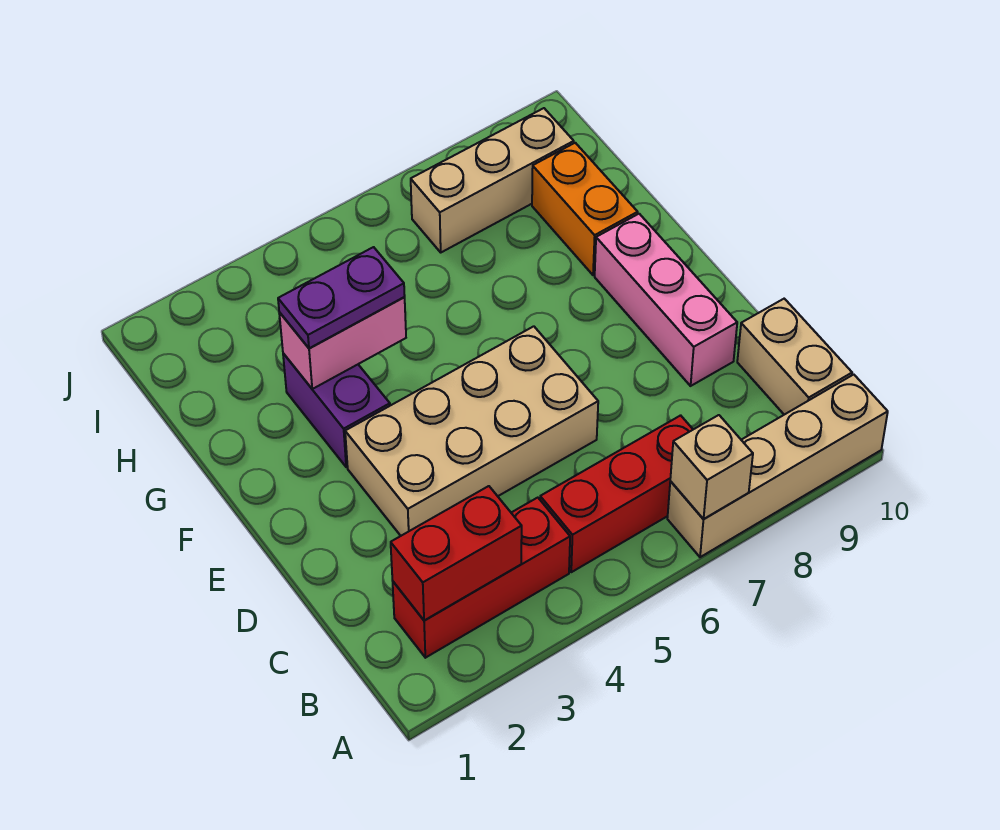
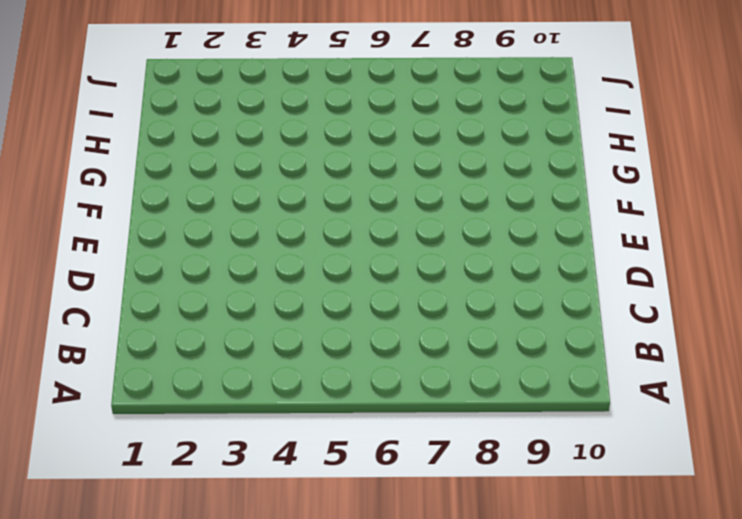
none -> tan 1x4 brick [667,375,888,557]
none -> red 1x3 brick [393,498,570,658]
none -> red 1x3 brick [540,415,693,572]

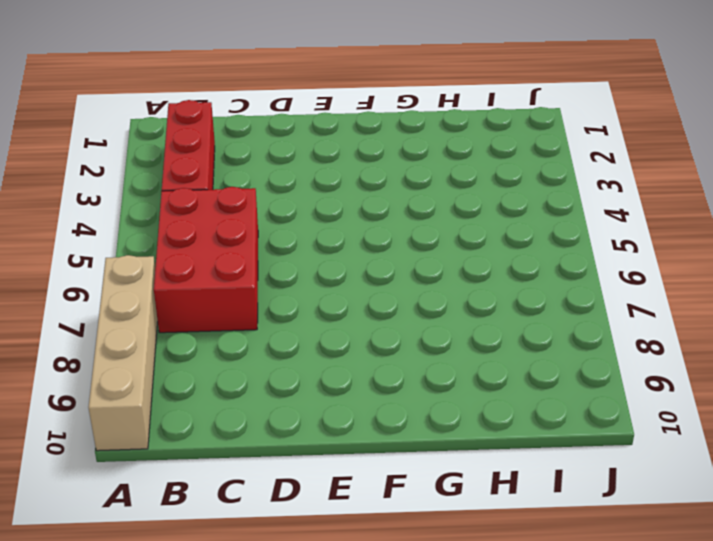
red 2x3 brick [154,187,258,333] -> red 1x3 brick [540,415,693,572]
none -> tan 1x2 brick [737,299,852,415]
none -> tan 2x4 brick [345,326,598,536]
none -> pink 1x3 brick [595,214,737,386]

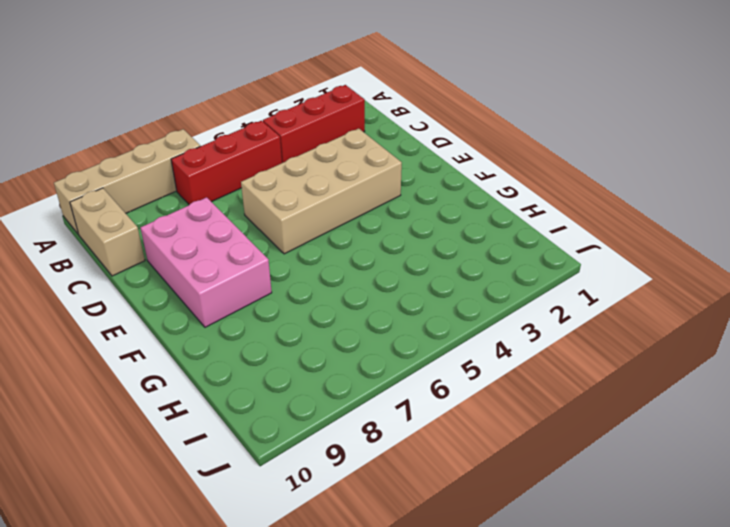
pink 2x3 brick [140,197,272,327] -> pink 1x3 brick [595,214,737,386]
none -> purple 1x2 brick [283,353,390,467]
none -> orange 1x2 brick [532,143,638,275]
none -> tan 1x3 brick [411,108,574,252]

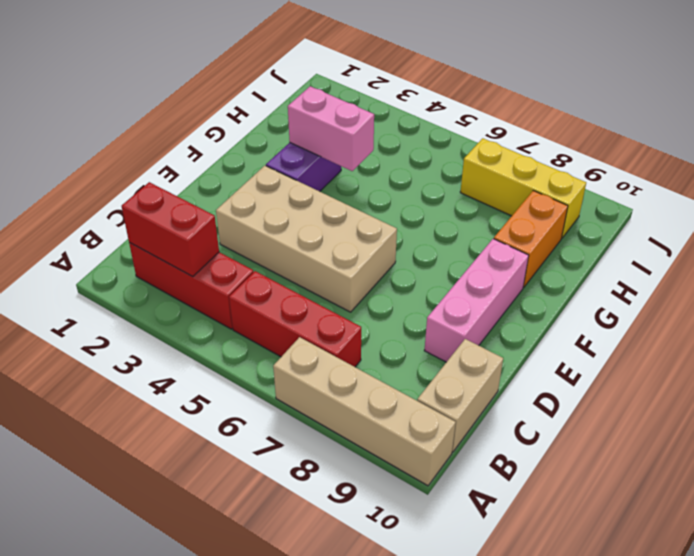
yellow 1x3 brick [460,138,586,238] -> tan 1x3 brick [411,108,574,252]
none -> tan 1x1 brick [670,415,753,519]
none -> purple 1x2 plate [278,247,405,348]

